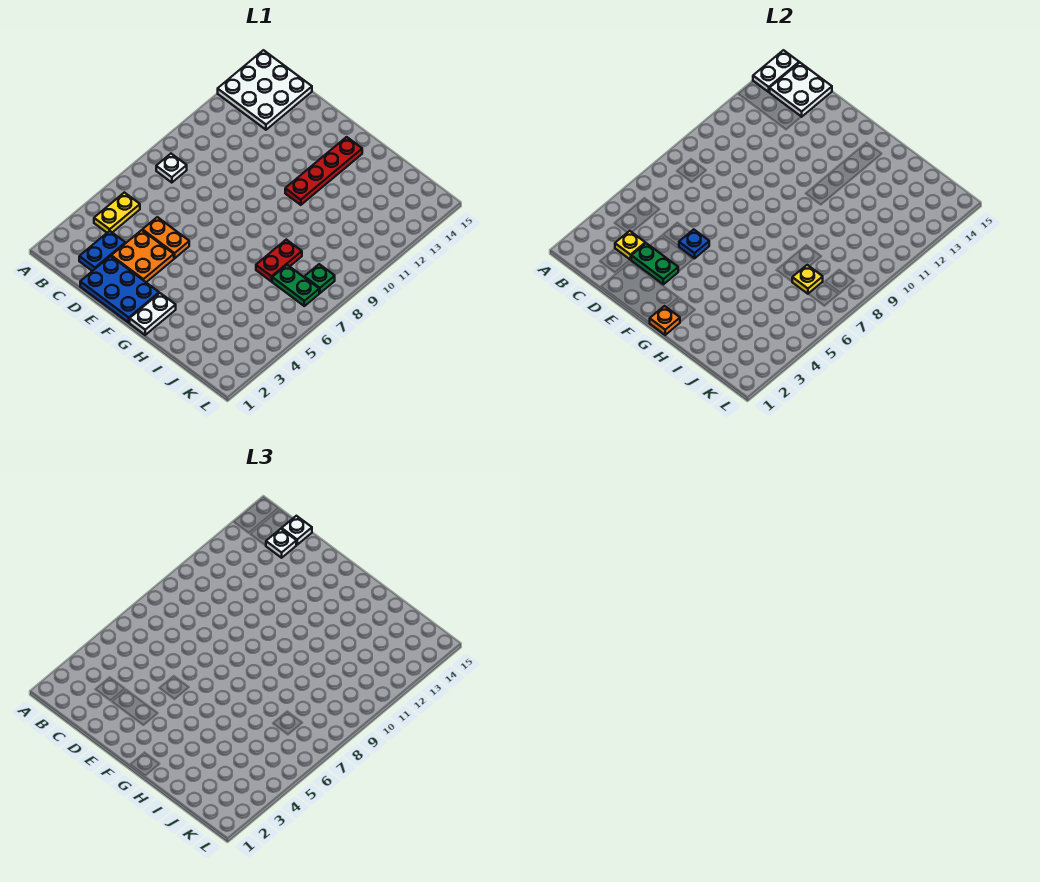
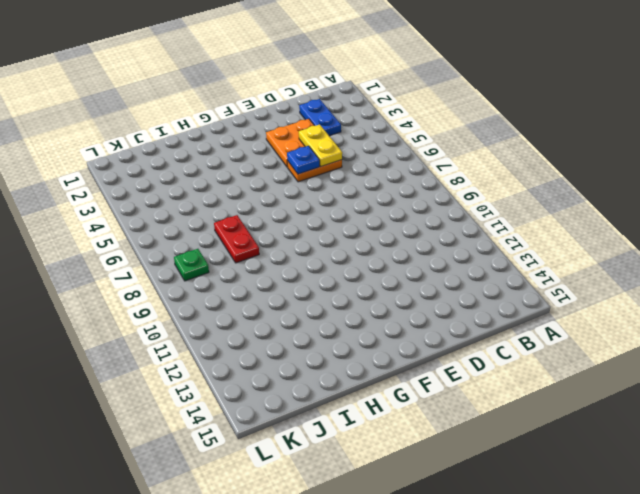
yellow 1x2 plate [299,125,342,166] -> yellow 1x2 plate moved to [94,192,140,232]
none -> white 3x3 plate [218,50,312,130]
none -> white 1x1 plate [156,154,187,183]
none -> blue 2x3 plate [80,256,159,323]

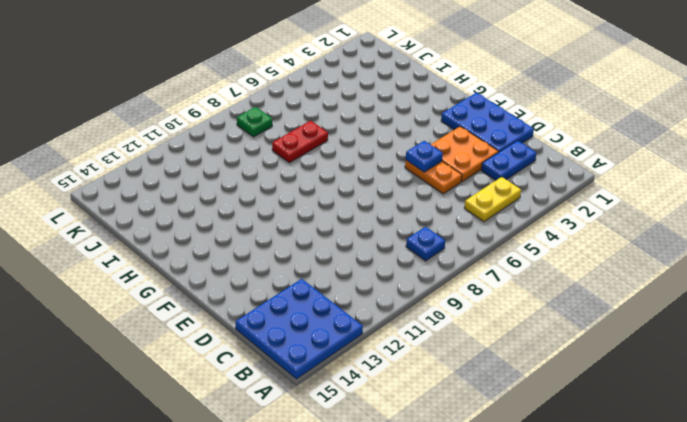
blue 3x3 plate [236,279,363,379] -> white 3x3 plate [218,50,312,130]
blue 1x1 plate [406,227,445,261] -> white 1x1 plate [156,154,187,183]
none -> white 1x2 plate [130,293,176,335]
none -> red 1x4 plate [285,137,362,205]
none -> green 1x2 plate [272,265,319,306]

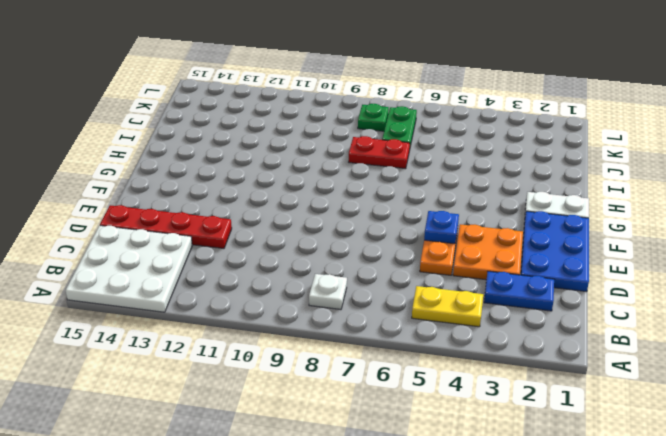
red 1x4 plate [100,205,232,248] -> red 1x4 plate moved to [285,137,362,205]
none -> white 1x2 plate [753,50,799,92]
none -> white 2x2 plate [770,63,832,117]
none -> yellow 1x1 plate [615,231,645,260]

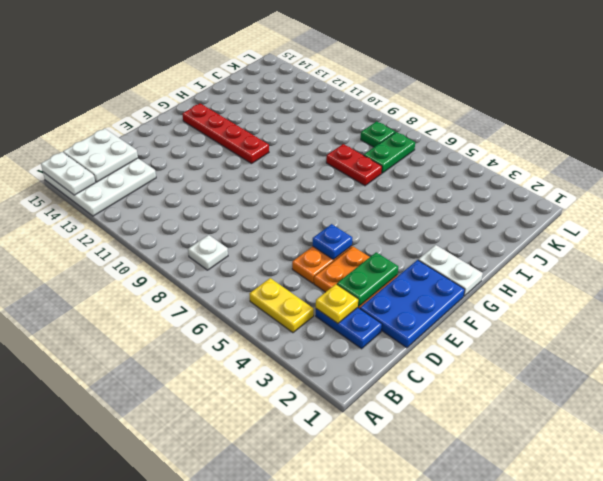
none -> orange 1x1 plate [650,306,680,335]
none -> yellow 1x1 plate [792,265,823,294]
none -> white 1x1 plate [266,529,296,558]

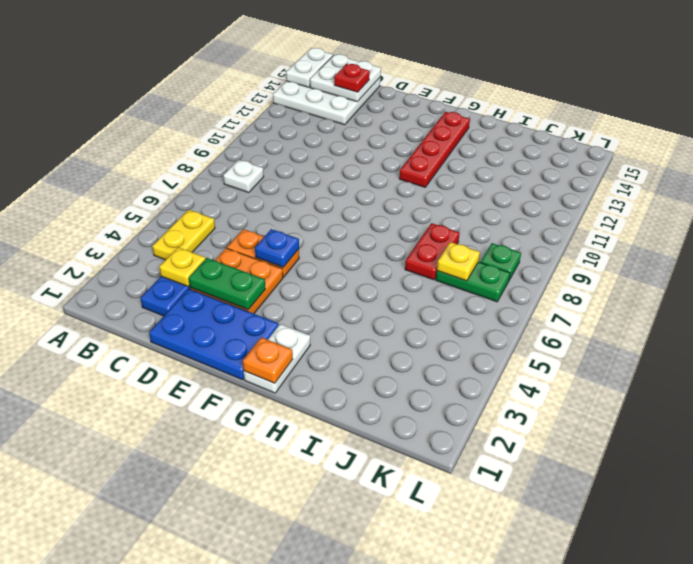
red 1x1 plate [334,64,370,92] -> white 1x1 plate [266,529,296,558]
none -> white 1x1 plate [282,516,312,545]

